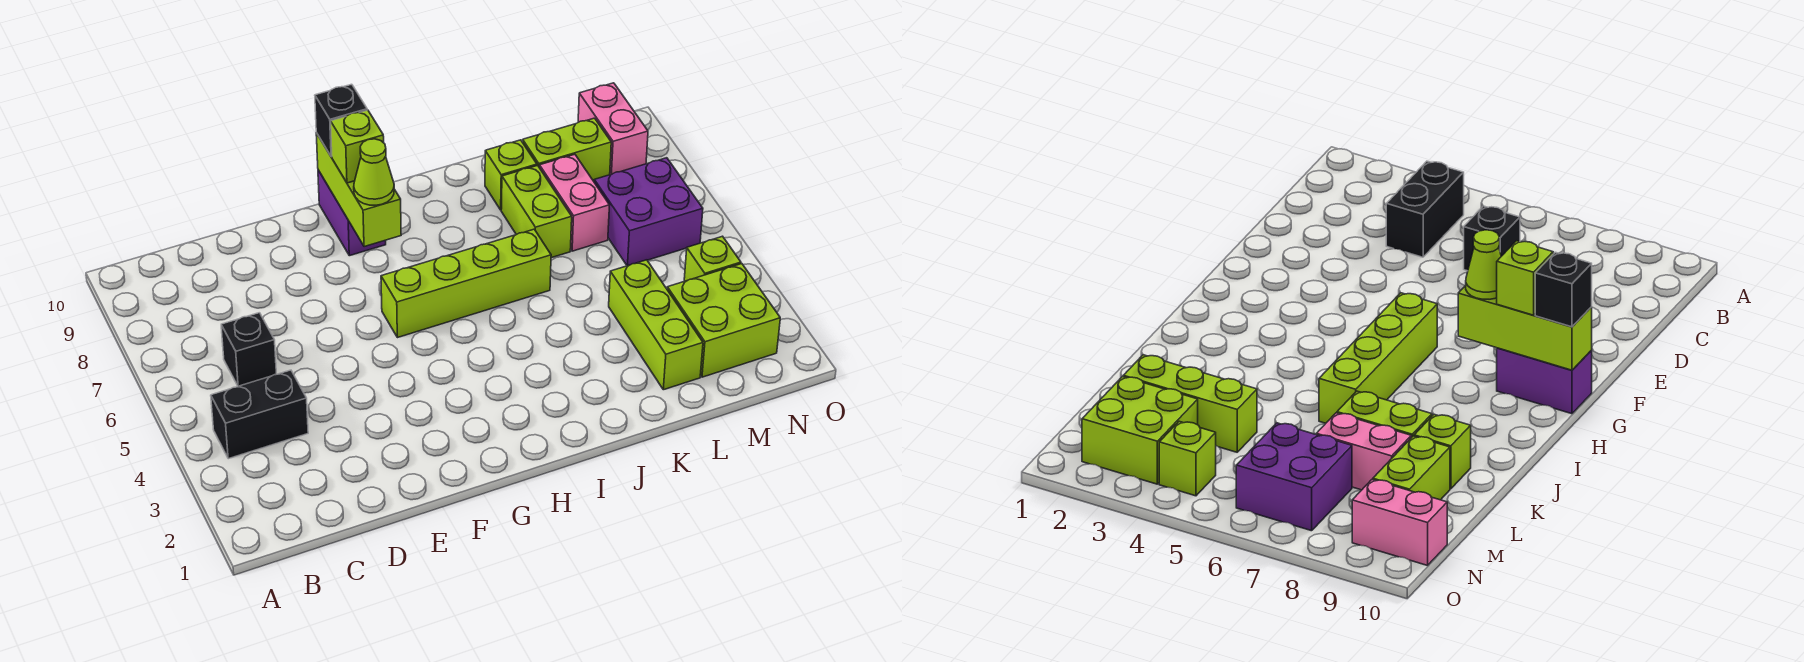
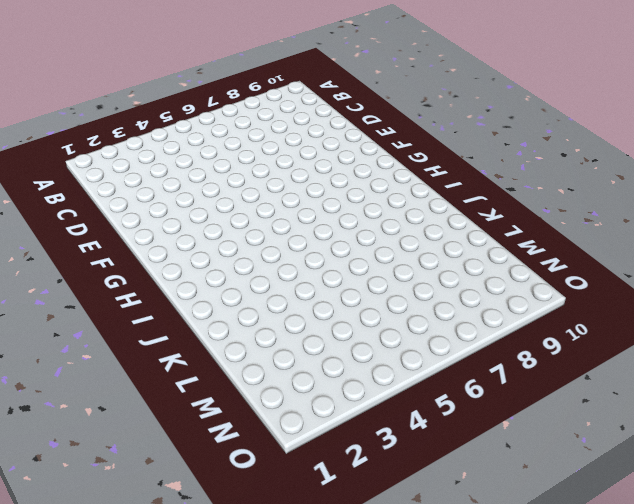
none -> black 1x2 brick [211,370,308,459]
none -> black 1x1 brick [221,313,276,386]
none -> lime 1x4 brick [381,229,551,338]

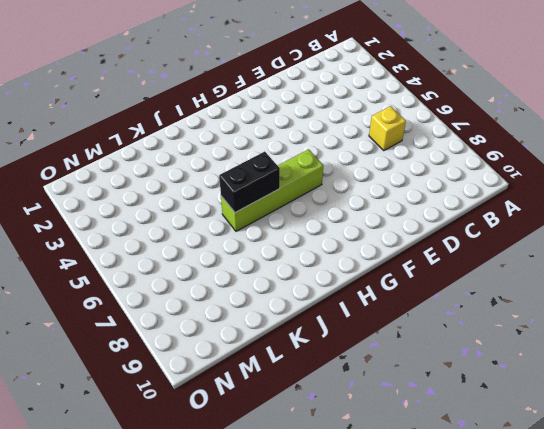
yellow 1x1 brick [369,106,406,150] -> black 1x1 brick [221,313,276,386]
black 1x2 brick [219,152,280,212] -> black 1x2 brick moved to [211,370,308,459]
none -> purple 1x2 brick [318,170,386,256]
none -> lime 1x2 brick [501,165,572,258]
none -> lime 1x1 brick [485,140,537,210]

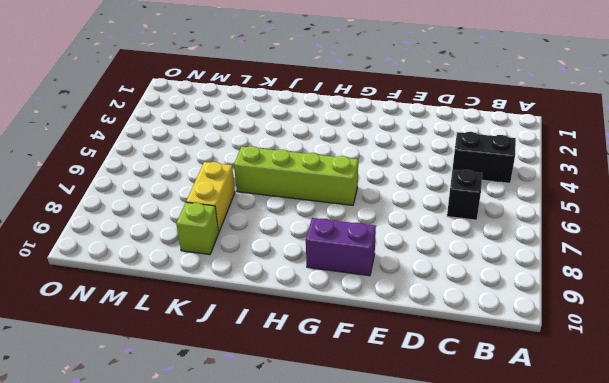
purple 1x2 brick [306,218,376,276] -> purple 1x2 brick turned to [318,170,386,256]
yellow 1x2 brick [186,162,235,232] -> lime 1x2 brick [501,165,572,258]
none -> lime 1x3 brick [609,260,703,390]
none -> pink 1x2 brick [540,154,610,251]
none -> lime 1x2 brick [523,118,611,181]

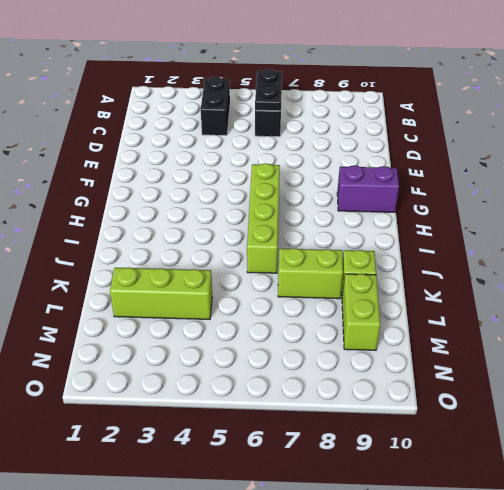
black 1x2 plate [255,69,282,111] -> none
none -> pink 1x2 brick [540,154,610,251]
none -> lime 2x2 brick [667,264,780,377]
none -> purple 2x2 brick [594,158,703,266]

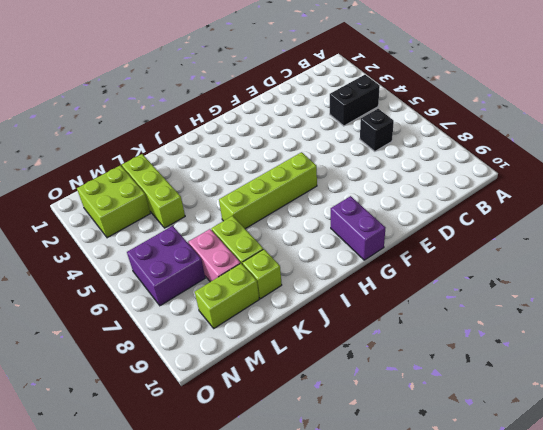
none -> lime 1x1 brick [684,236,741,281]
none -> pink 1x2 brick [578,83,648,175]
none -> lime 1x3 brick [316,133,401,247]

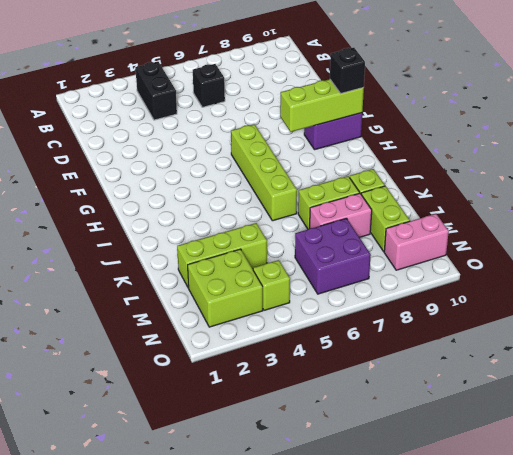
none -> lime 1x1 cone [354,139,394,205]
none -> lime 1x1 brick [331,110,384,183]

